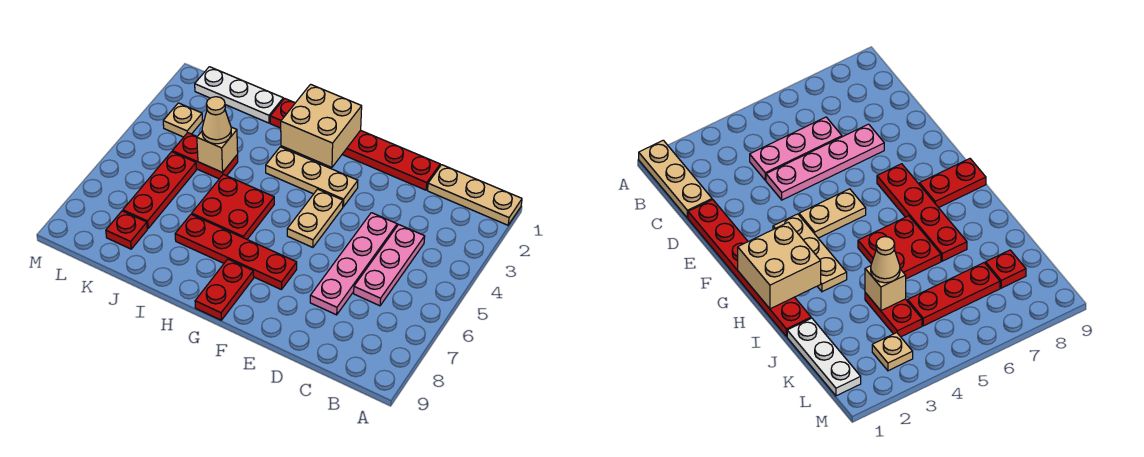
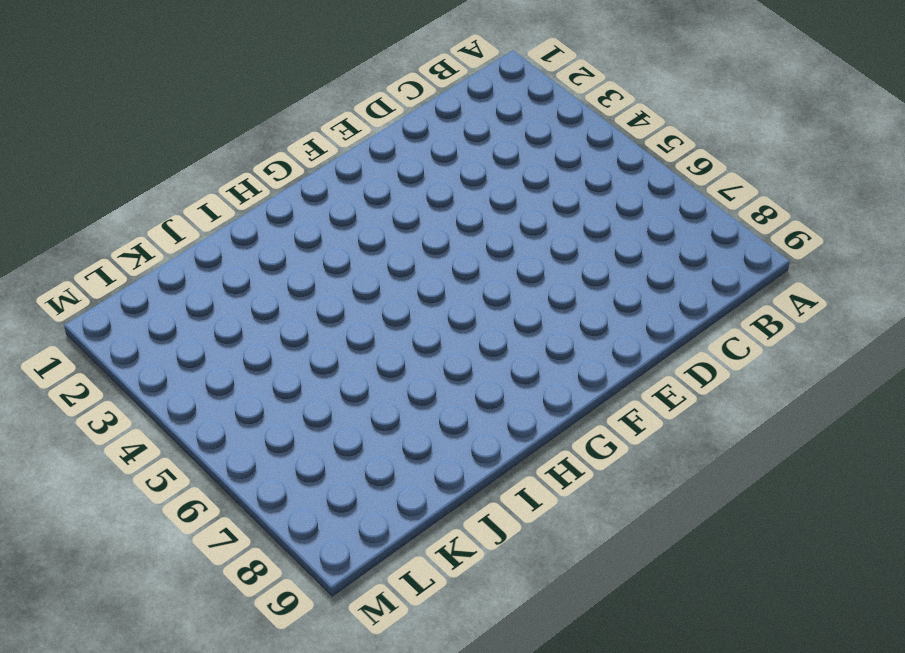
none -> tan 1x3 plate [428,165,522,225]
none -> pink 1x3 plate [354,225,425,306]
none -> red 1x6 plate [270,98,440,190]

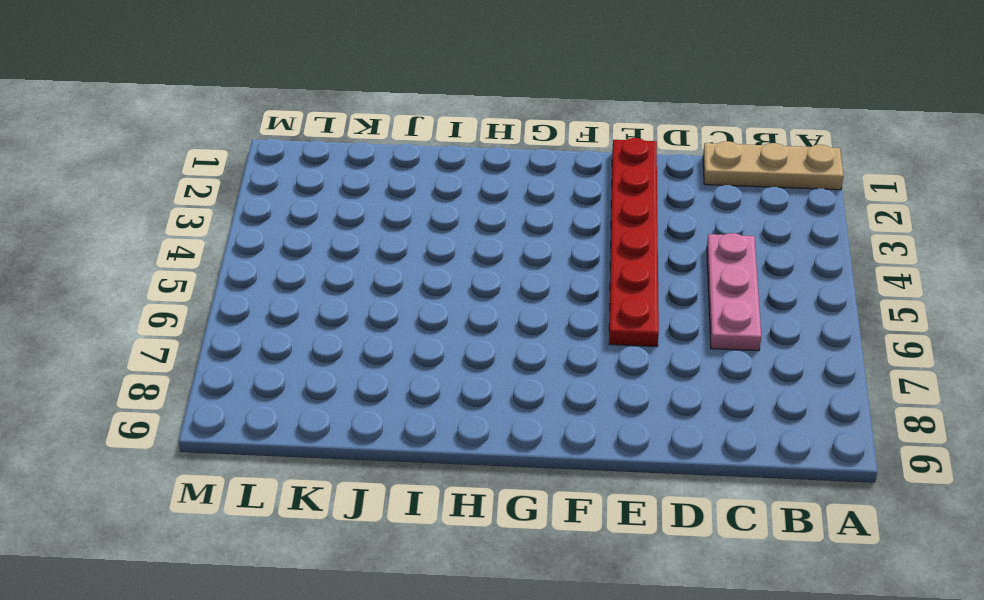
red 1x6 plate [609,138,659,347] -> red 1x6 plate turned to [270,98,440,190]
none -> pink 1x4 plate [310,213,397,315]
none -> tan 1x3 plate [266,147,358,207]
none -> tan 1x2 plate [287,189,343,247]

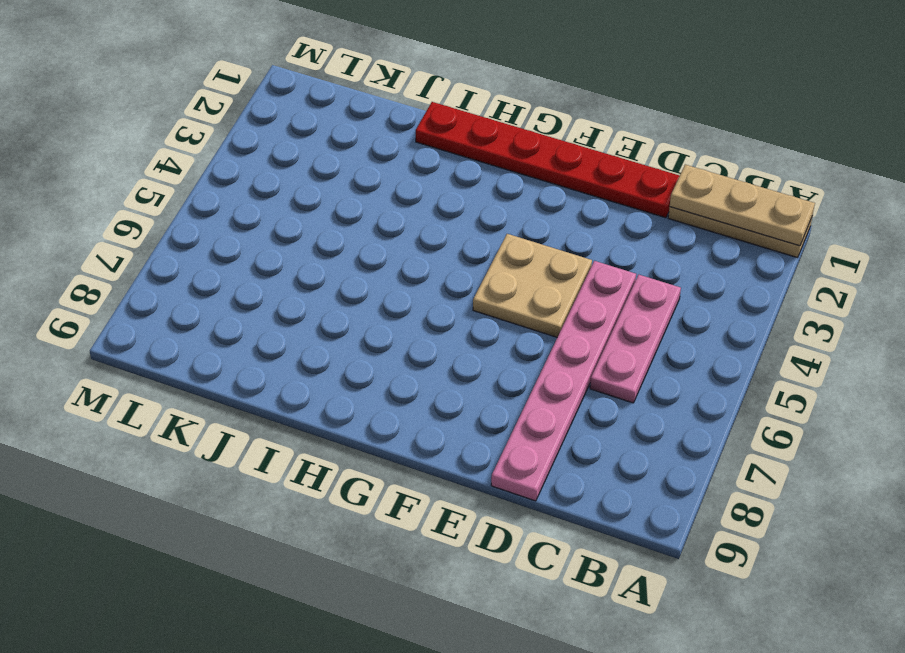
tan 1x3 plate [670,165,815,246] -> tan 1x3 plate moved to [266,147,358,207]
pink 1x6 plate [491,261,636,501] -> pink 1x4 plate [310,213,397,315]
tan 2x2 plate [473,234,592,337] -> tan 1x2 plate [287,189,343,247]
none -> red 1x4 plate [175,214,297,290]
none -> red 1x2 plate [195,259,254,320]
none -> red 2x2 plate [192,174,274,239]

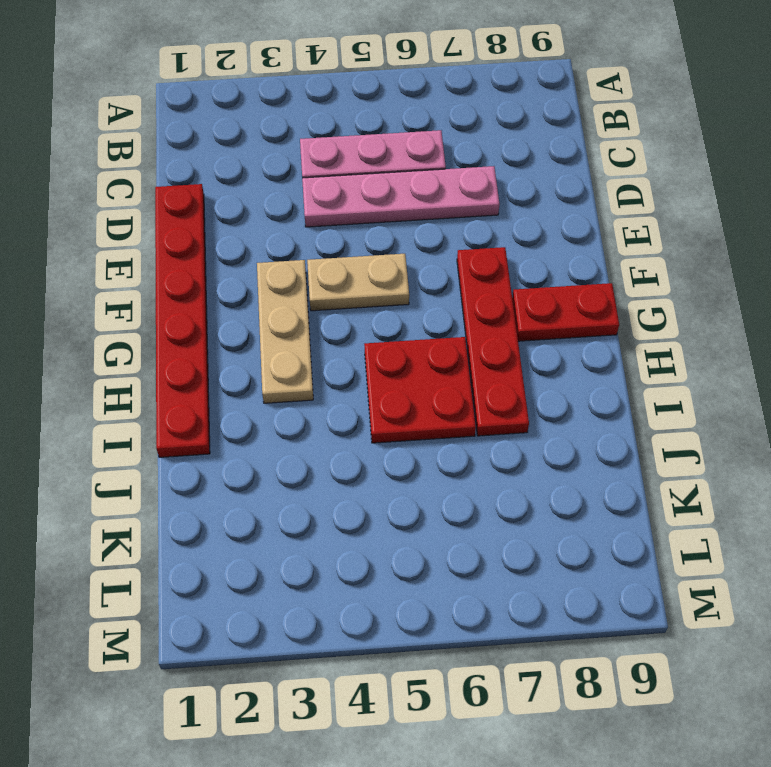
none -> tan 1x3 plate [428,165,522,225]
none -> white 1x3 plate [195,67,283,123]
none -> red 1x2 plate [172,133,238,179]

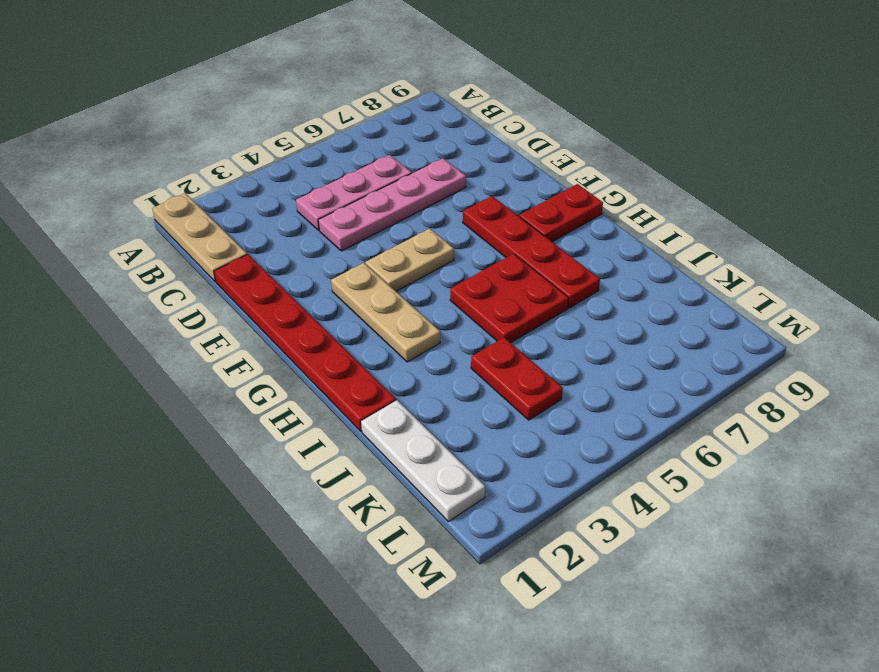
none -> red 1x3 plate [123,152,196,229]
none -> red 1x1 plate [106,211,147,249]
none -> tan 1x1 plate [163,103,203,137]

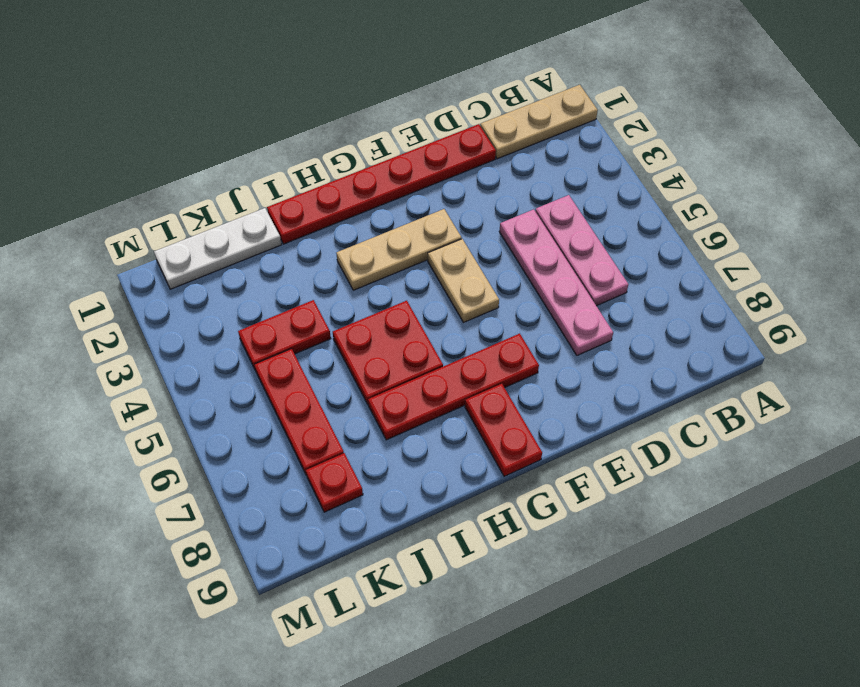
none -> tan 1x1 plate [163,103,203,137]
none -> tan 2x2 brick [281,84,362,167]
none -> tan 1x1 brick [197,127,238,172]

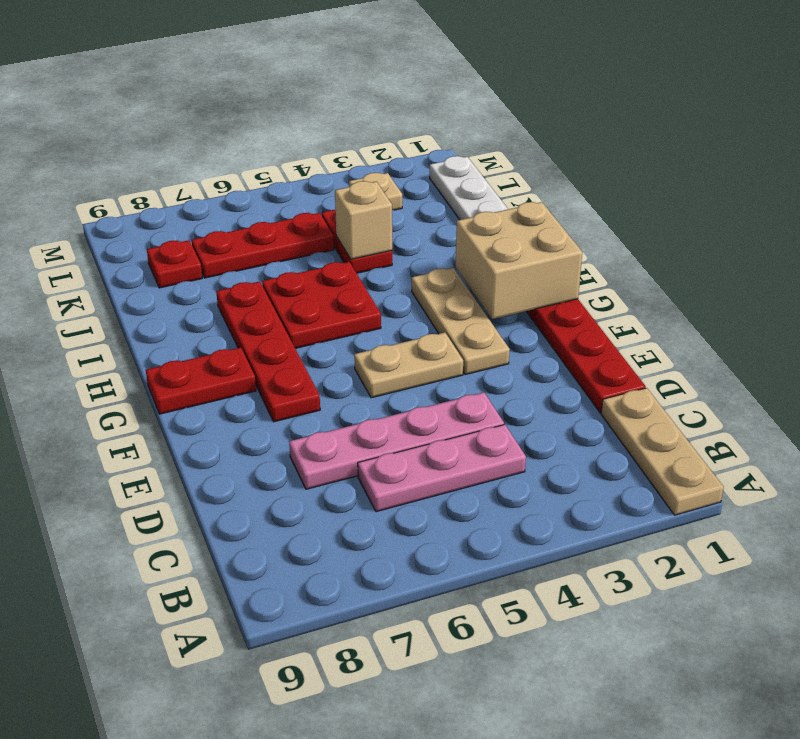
none -> tan 1x1 cone [202,97,231,144]

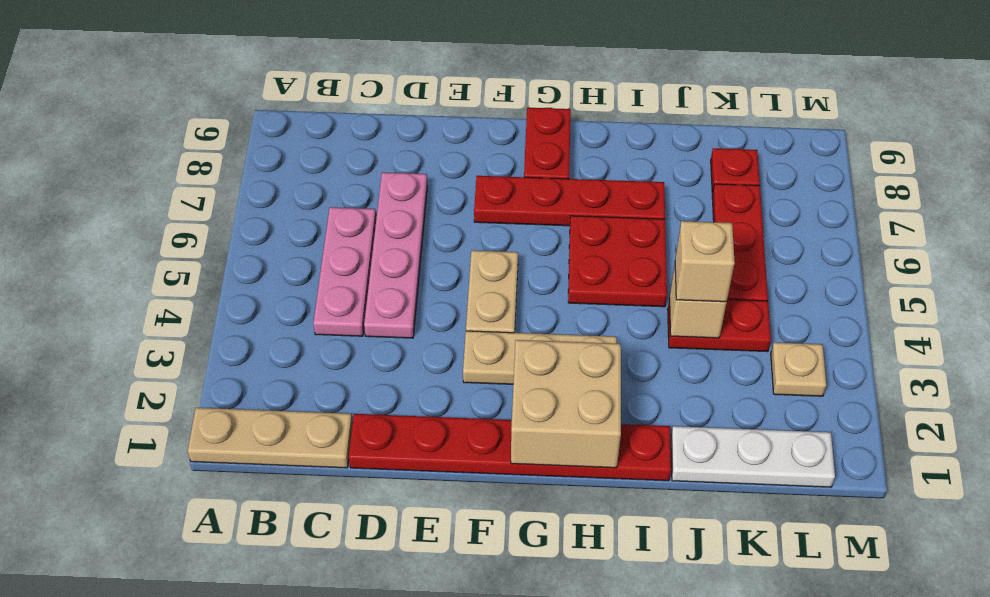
tan 1x1 brick [675,221,735,302] -> tan 1x1 cone [202,97,231,144]

